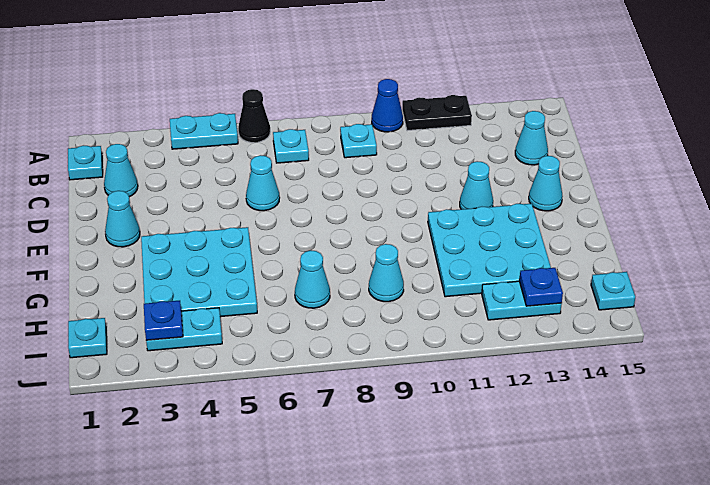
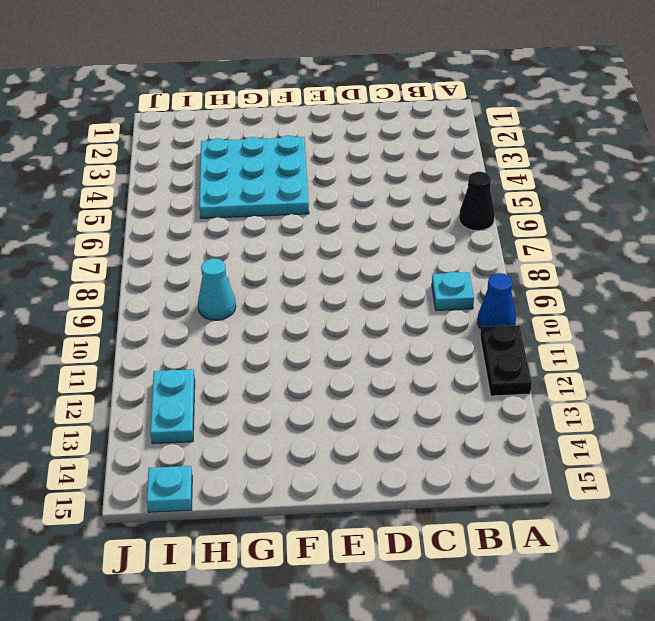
none -> cyan 1x2 plate [170,113,238,149]
none -> cyan 1x1 plate [68,145,103,180]
none -> cyan 1x1 plate [273,129,309,163]

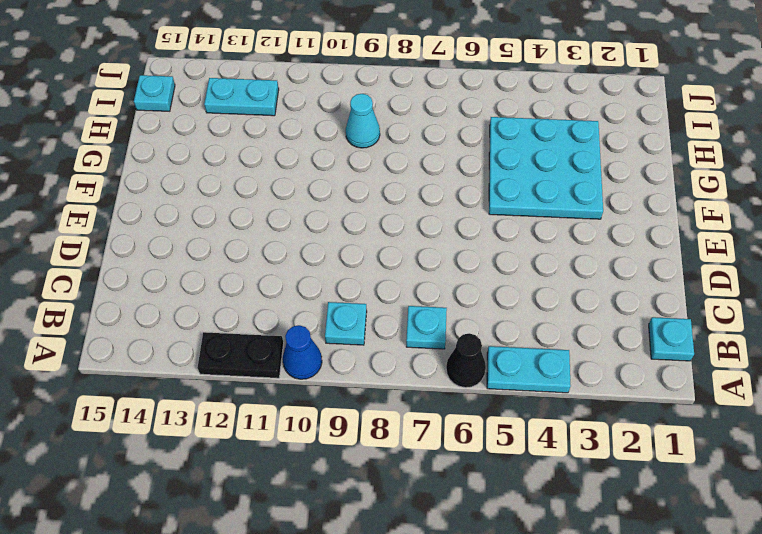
none -> cyan 1x1 cone [104,144,138,197]
none -> cyan 1x1 cone [515,111,548,165]
none -> cyan 1x1 cone [246,155,280,211]

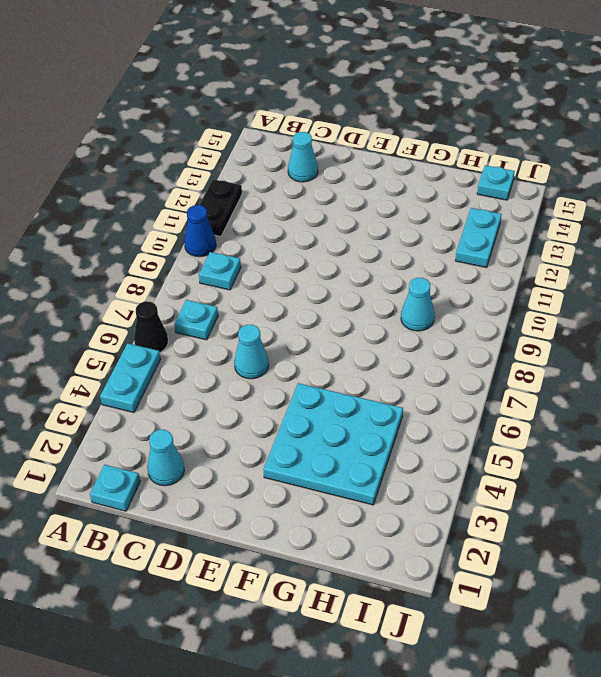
none -> cyan 1x1 cone [105,191,140,247]
none -> cyan 1x1 cone [460,161,493,209]
none -> cyan 1x1 cone [529,156,563,211]

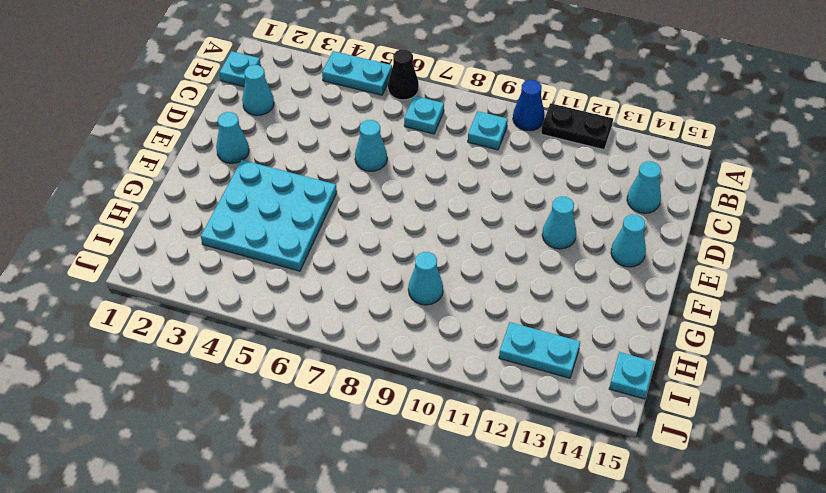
none -> cyan 3x3 plate [428,203,551,297]
none -> cyan 1x1 cone [295,250,330,308]
none -> cyan 1x1 plate [68,318,107,358]

